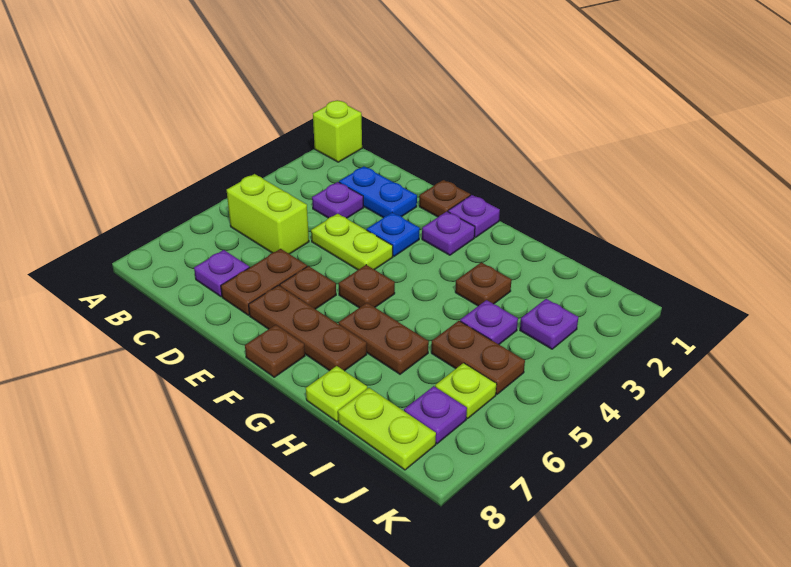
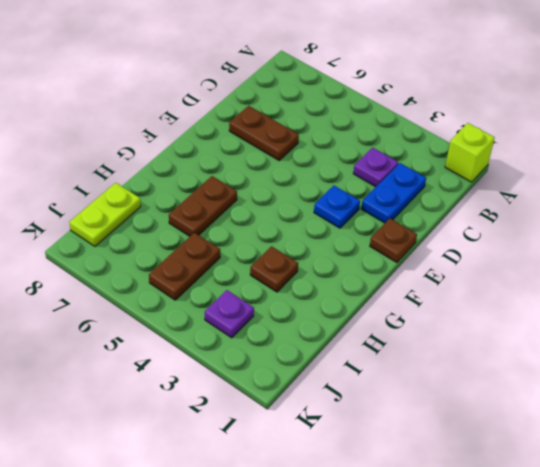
none -> lime 1x2 brick [227,174,309,254]
none -> purple 1x1 plate [194,250,249,297]
none -> lime 1x2 plate [311,214,393,270]

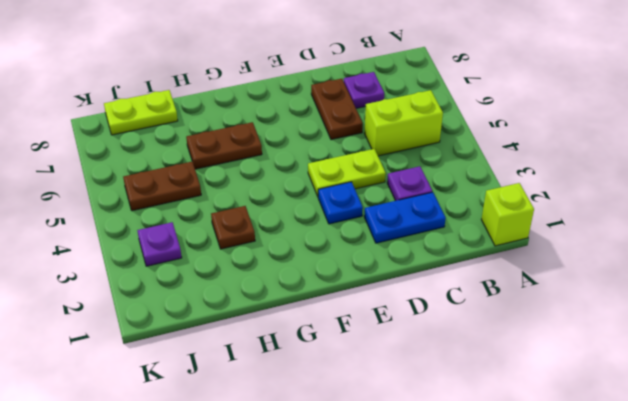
none -> brown 1x1 plate [419,180,470,217]
none -> brown 1x1 plate [280,266,336,309]
none -> brown 1x3 plate [249,285,367,371]

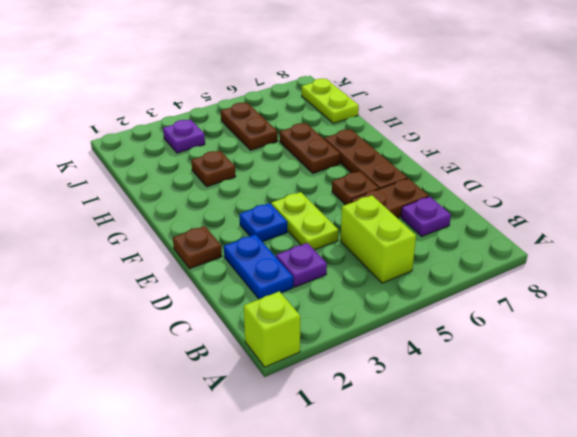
none -> purple 1x1 plate [448,195,500,237]
none -> purple 1x1 plate [422,212,475,255]
none -> brown 1x1 plate [339,265,395,308]

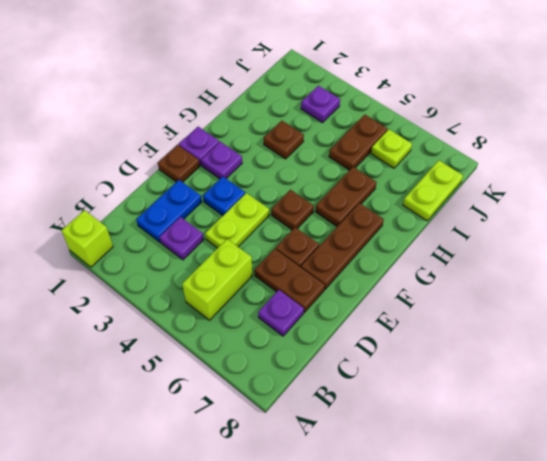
none -> brown 1x1 plate [245,325,305,377]
none -> lime 1x1 plate [306,366,367,422]
none -> purple 1x1 plate [460,300,518,344]

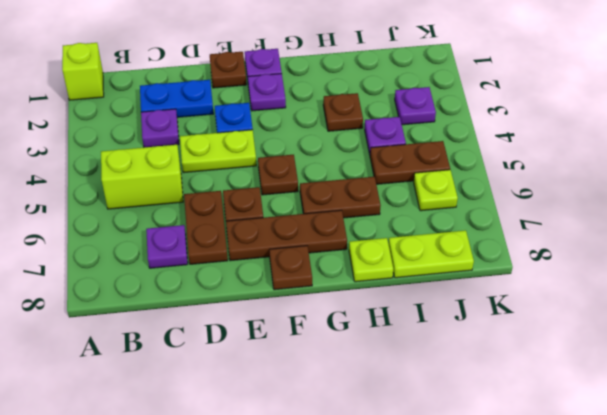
none -> purple 1x1 plate [404,386,467,444]

